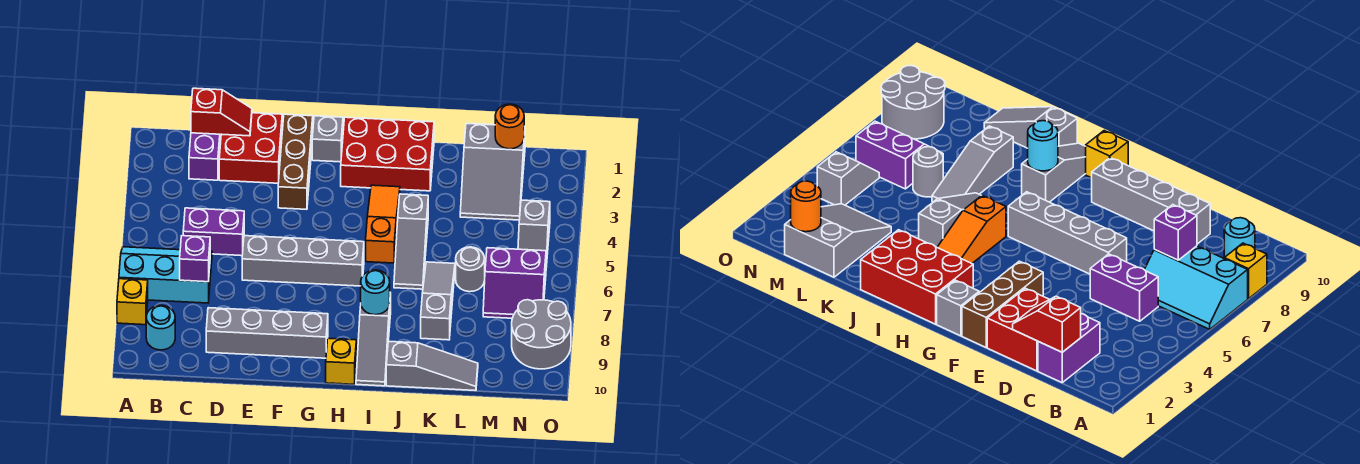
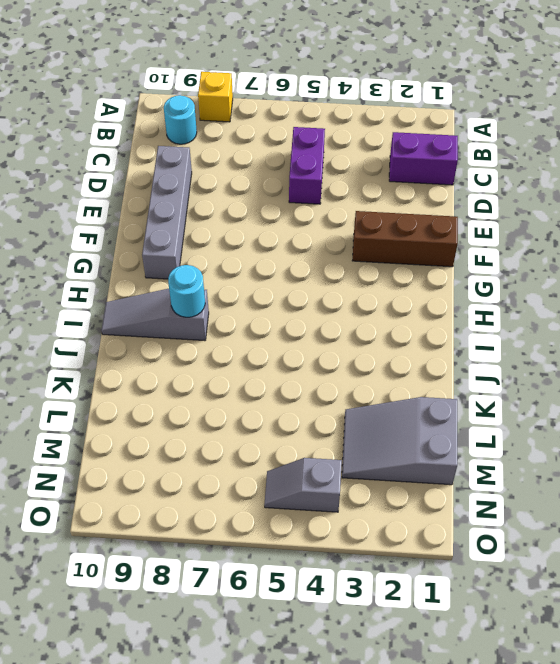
none -> cyan 2x3 slope [119,247,212,303]
none -> red 2x2 brick [219,113,282,183]
none -> grey 1x4 brick [242,236,364,286]

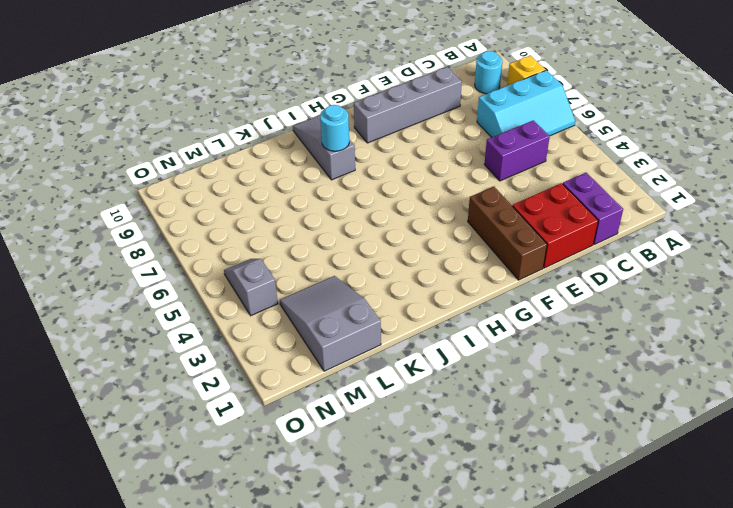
none -> grey 1x4 brick [242,236,364,286]
none -> grey 1x1 brick [312,116,343,162]
none -> red 2x3 brick [341,117,434,191]

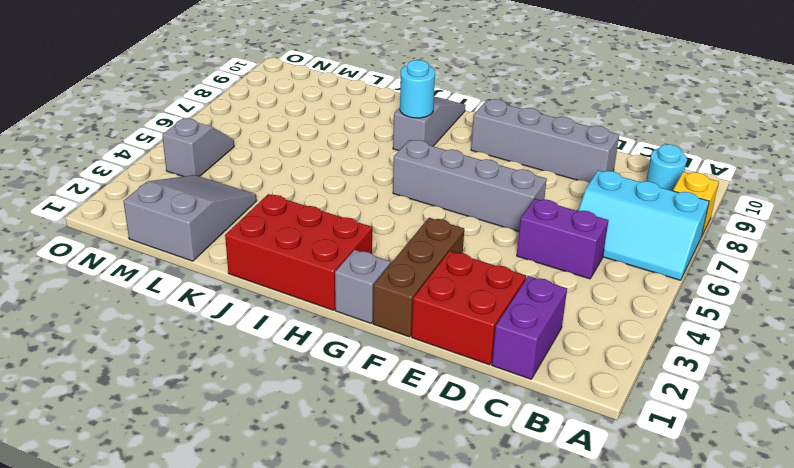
none -> yellow 1x1 brick [326,338,356,384]
none -> orange 1x3 slope [366,185,400,263]
none -> grey 1x3 slope [394,194,428,289]

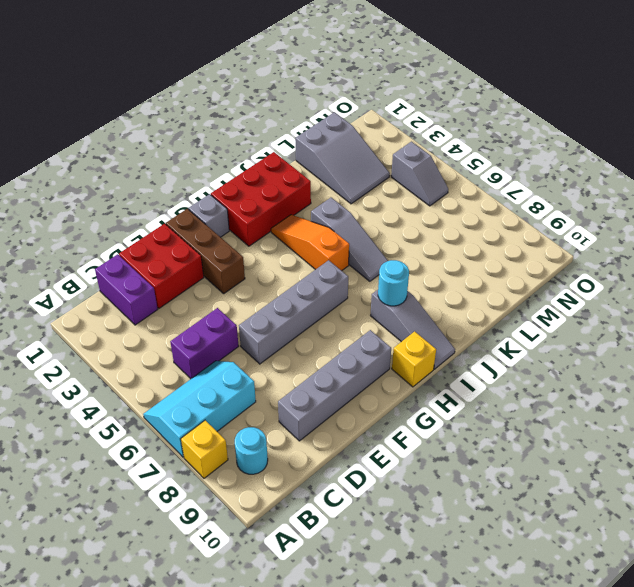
none -> grey 1x3 slope [386,341,478,391]
none -> grey 1x3 slope [421,262,455,340]
none -> grey 1x1 round brick [456,247,485,292]

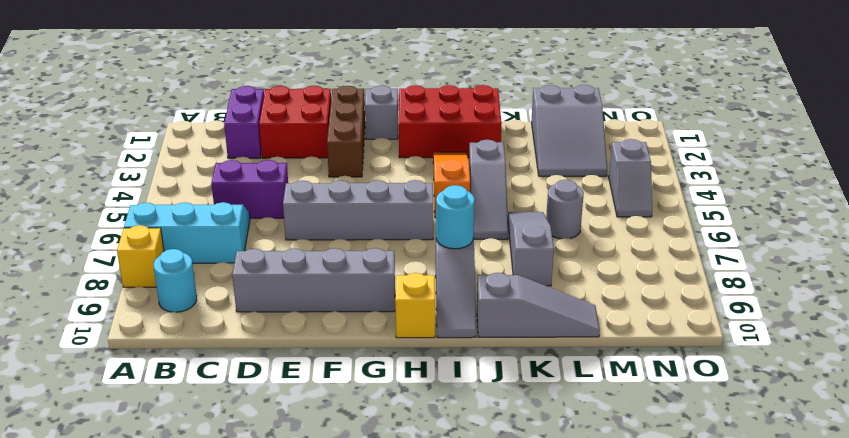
none -> purple 2x2 slope [483,248,546,318]
none -> grey 2x2 round brick [512,300,571,369]
none -> red 1x2 slope [191,88,252,136]

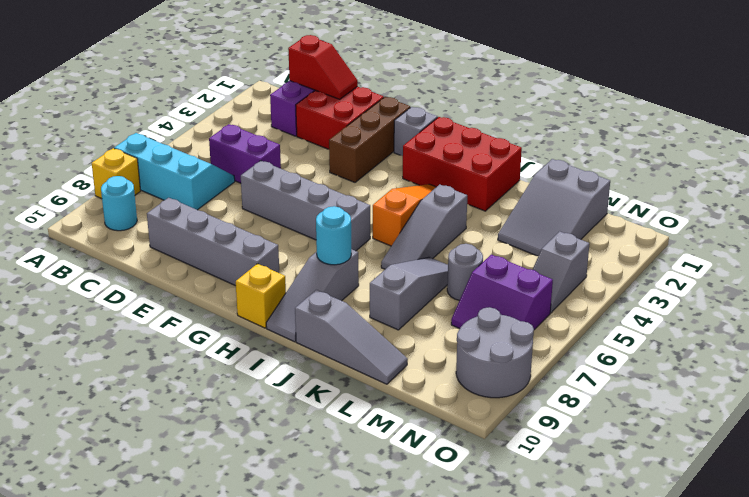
none -> purple 1x1 brick [180,236,210,282]
none -> orange 1x1 round brick [495,104,524,149]

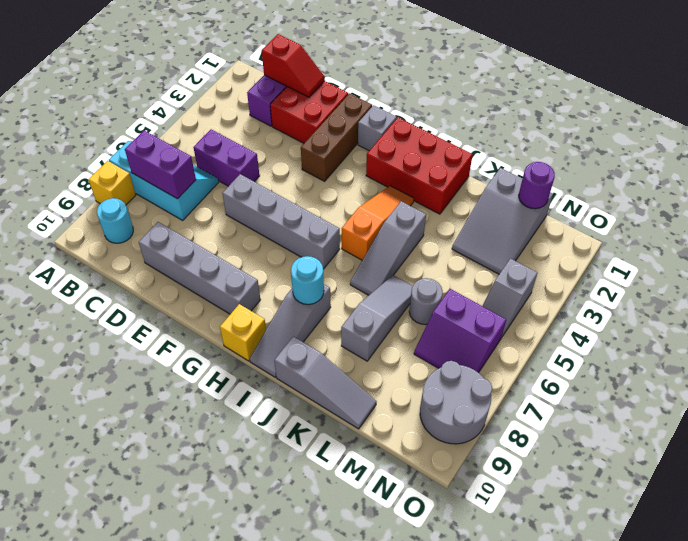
purple 1x2 brick [125,131,196,199] -> purple 1x1 brick [180,236,210,282]
purple 1x1 round brick [519,162,555,209] -> orange 1x1 round brick [495,104,524,149]

